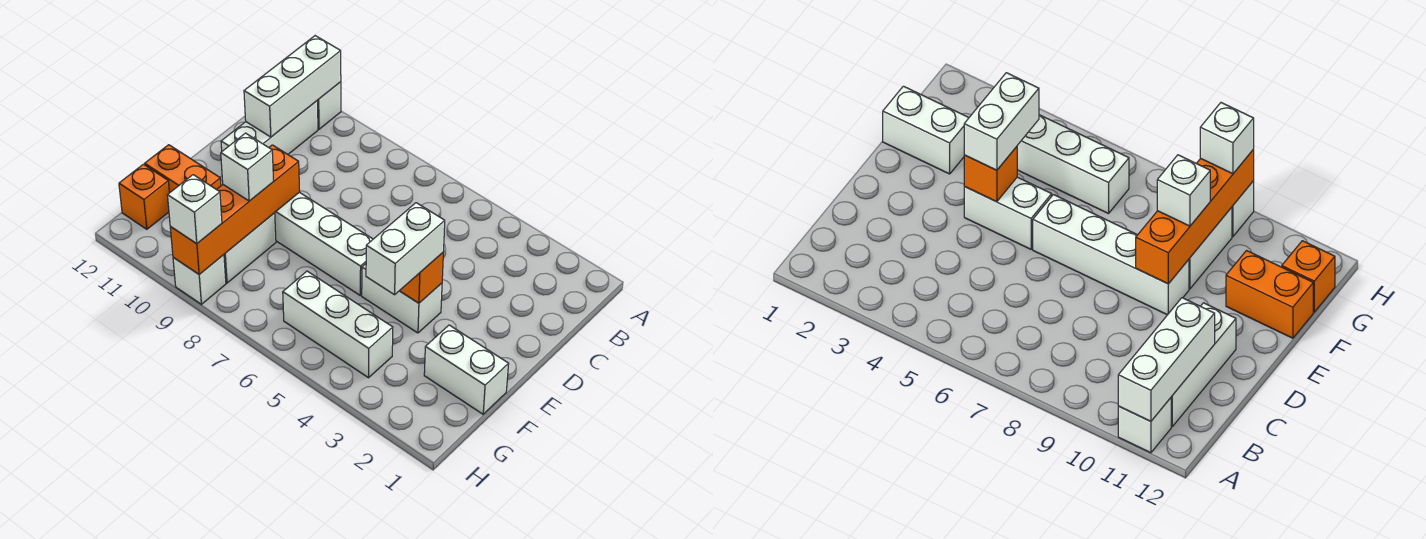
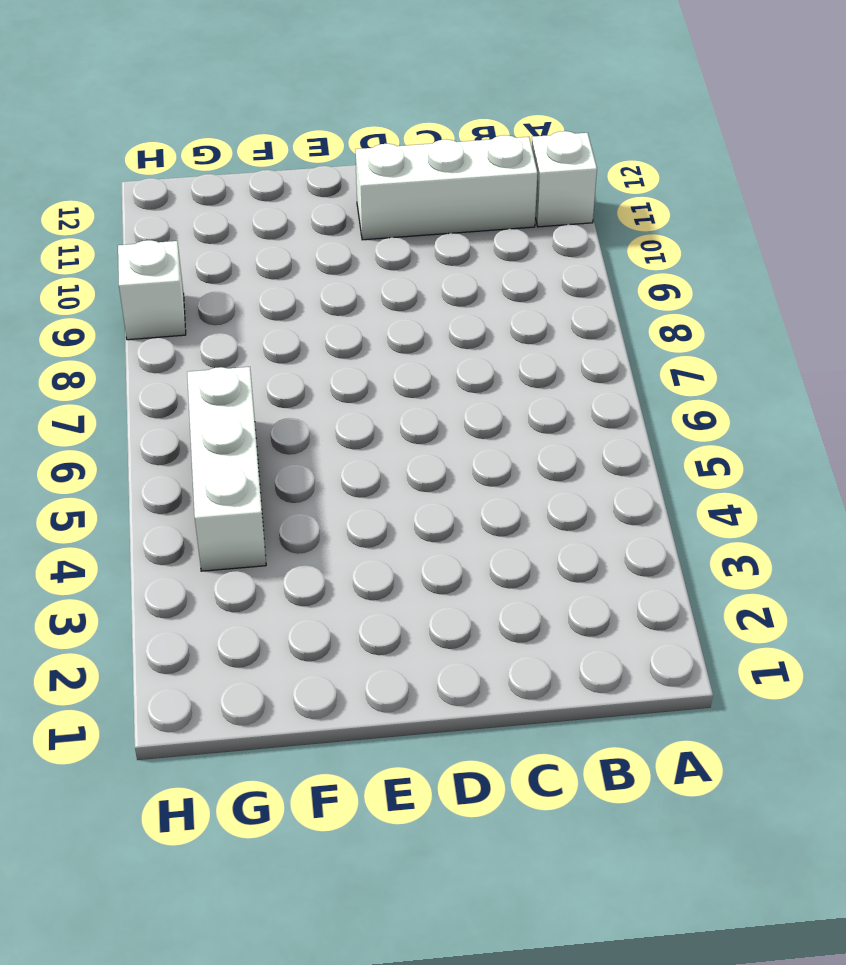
none -> white 1x2 brick [362,264,442,333]
none -> white 1x4 brick [275,192,373,295]
none -> white 1x2 brick [424,325,509,414]

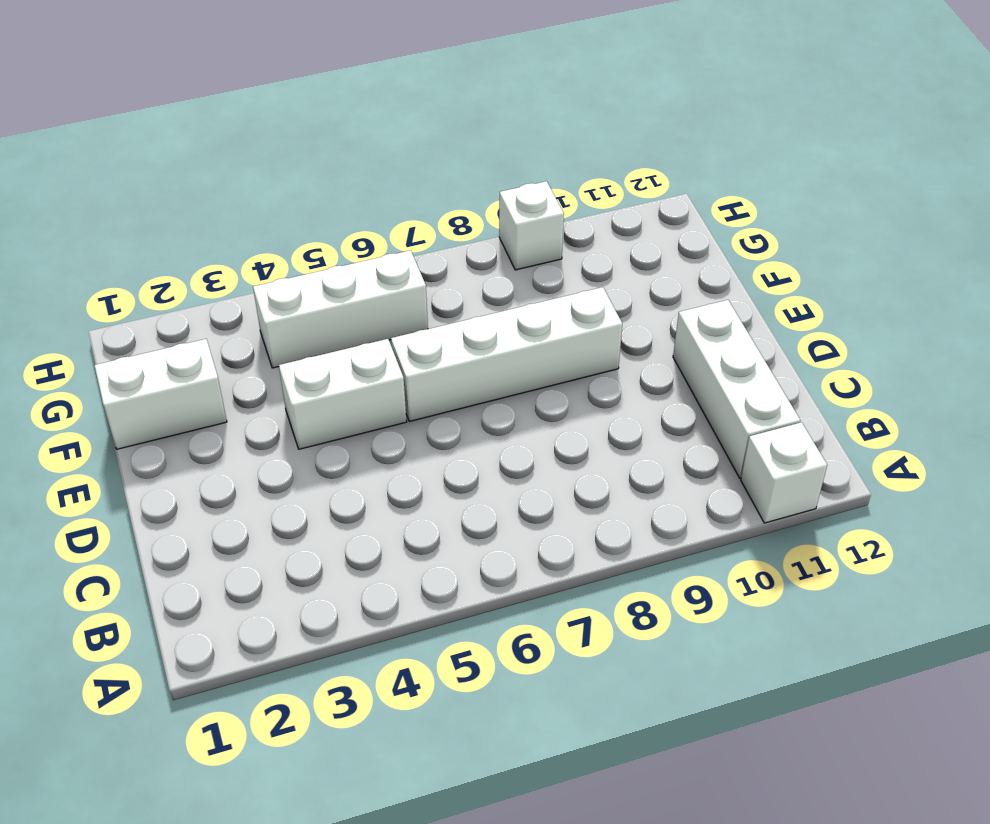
none -> white 1x2 brick [224,213,276,283]
none -> orange 1x2 brick [145,145,221,193]
none -> orange 1x1 brick [119,164,169,229]

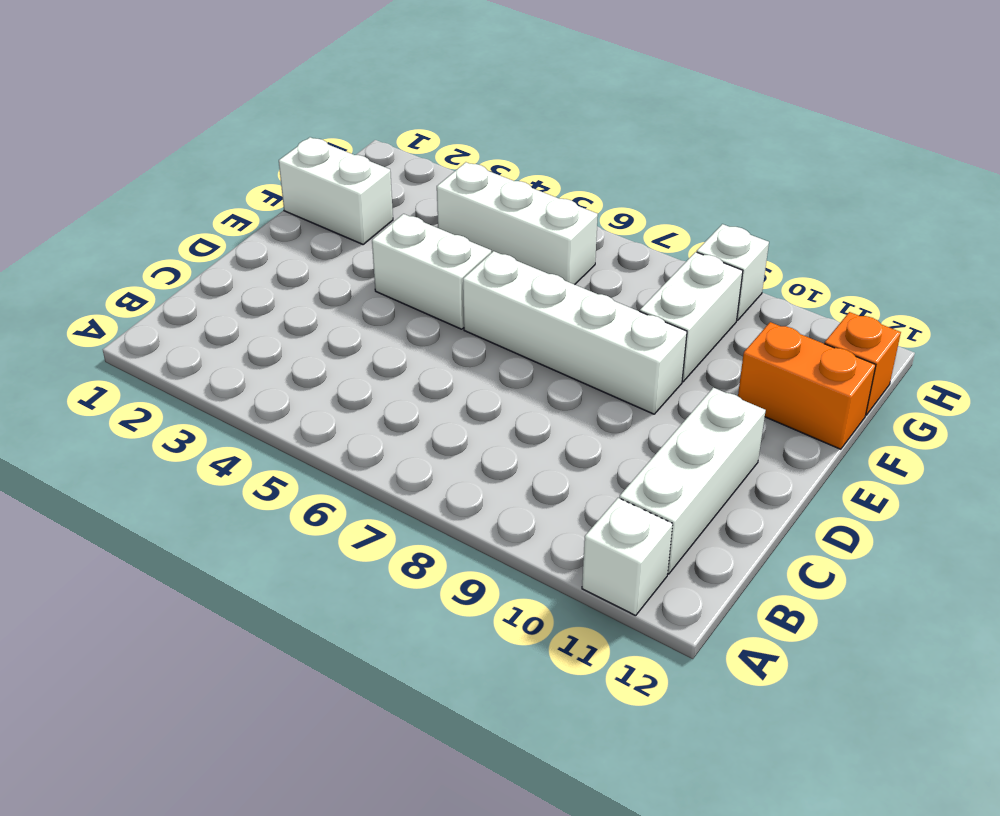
none -> white 1x3 brick [244,36,341,137]
none -> orange 1x1 brick [400,253,443,303]
none -> orange 1x4 brick [170,145,300,274]

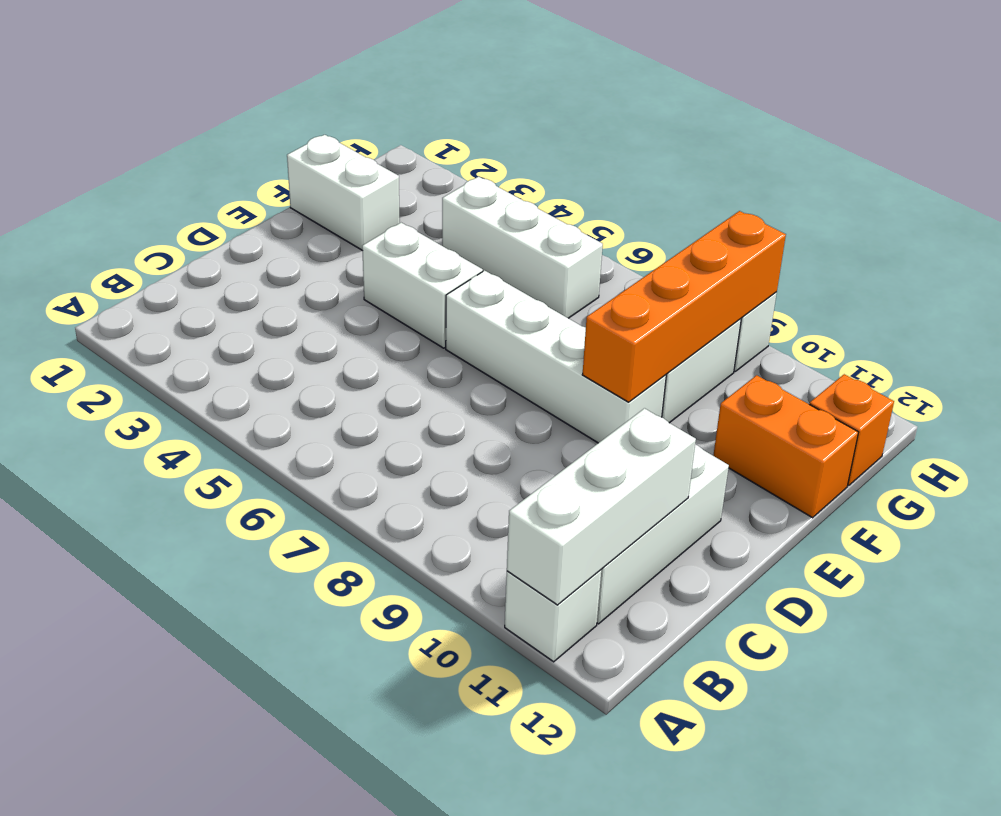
none -> orange 1x1 brick [400,253,443,303]
none -> white 1x2 brick [366,203,445,295]
none -> white 1x1 brick [221,133,274,201]

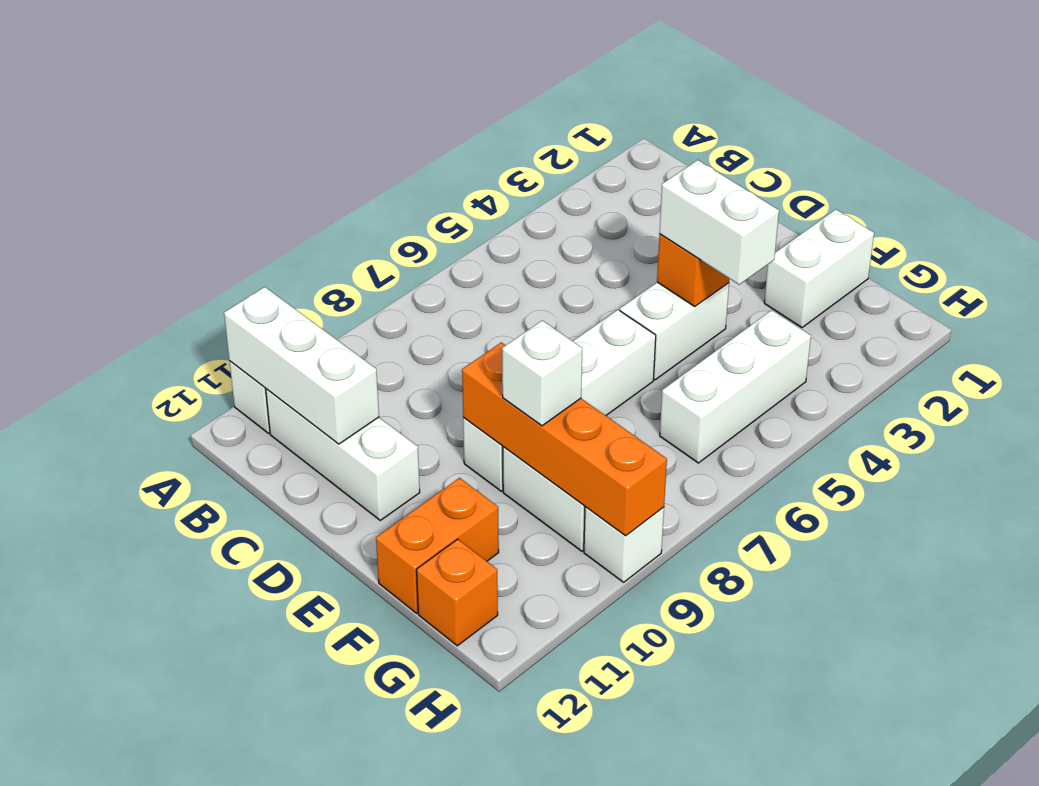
none -> white 1x1 brick [168,175,222,244]

